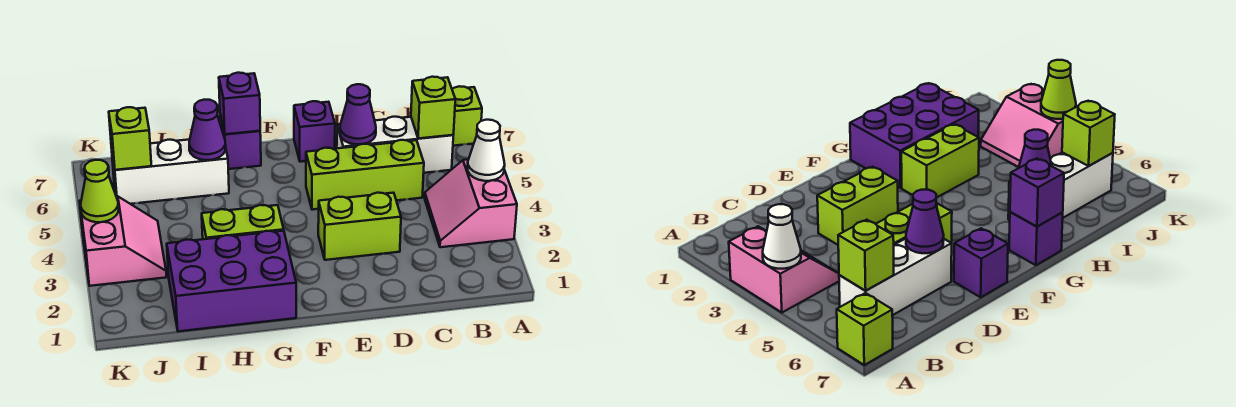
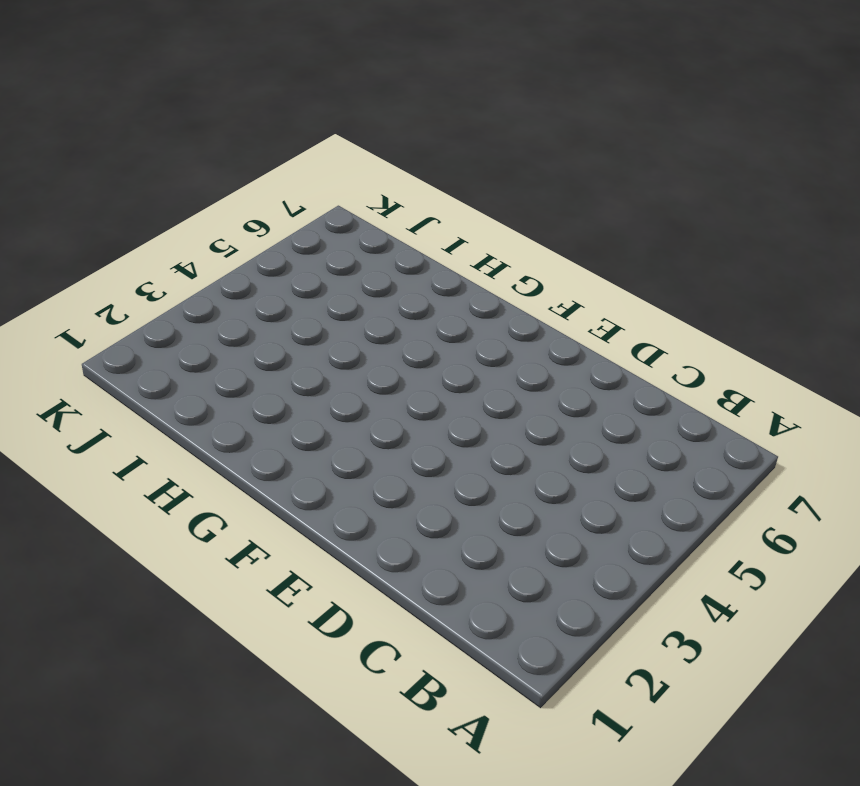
none -> pink 2x2 slope [425,160,517,247]
none -> lime 1x1 brick [452,86,482,146]
none -> white 1x3 brick [337,117,453,173]

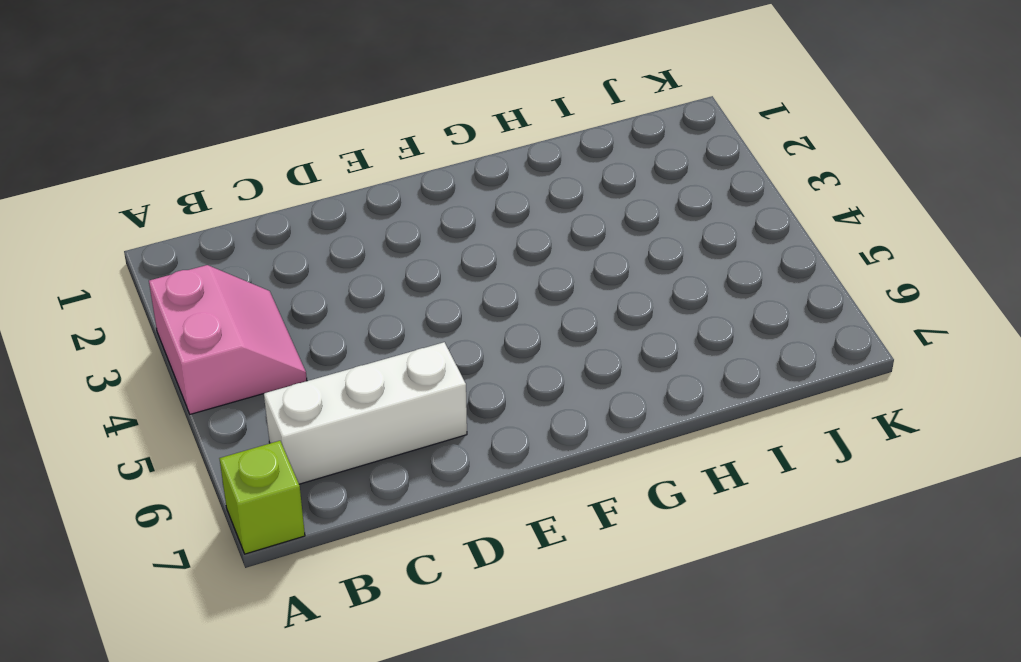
none -> lime 1x3 brick [306,140,424,210]
none -> lime 1x2 brick [318,193,401,260]
none -> purple 1x1 brick [294,101,335,162]

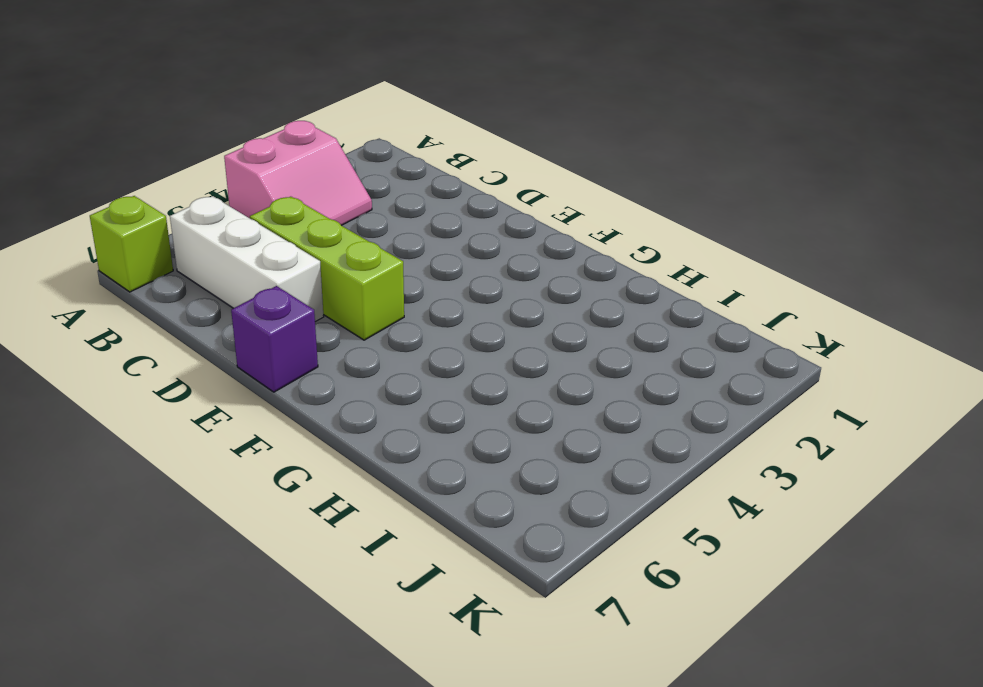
none -> lime 1x2 brick [318,193,401,260]
none -> purple 2x3 brick [167,231,296,331]
none -> lime 1x2 brick [202,205,284,239]

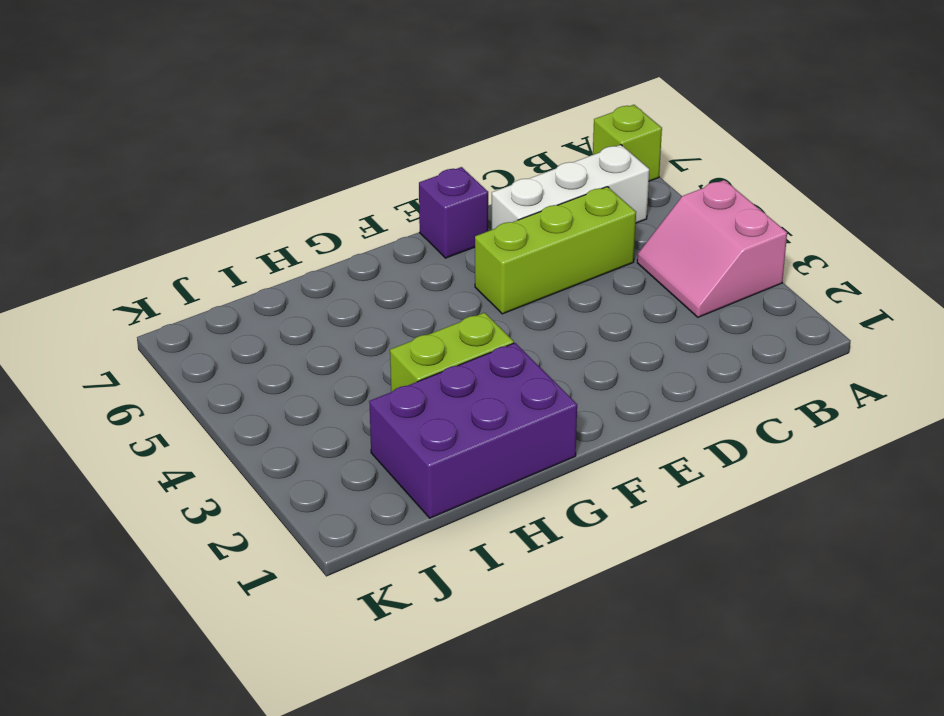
none -> lime 1x2 brick [318,193,401,260]
none -> purple 1x1 brick [220,115,261,169]
none -> white 1x3 brick [112,139,229,204]

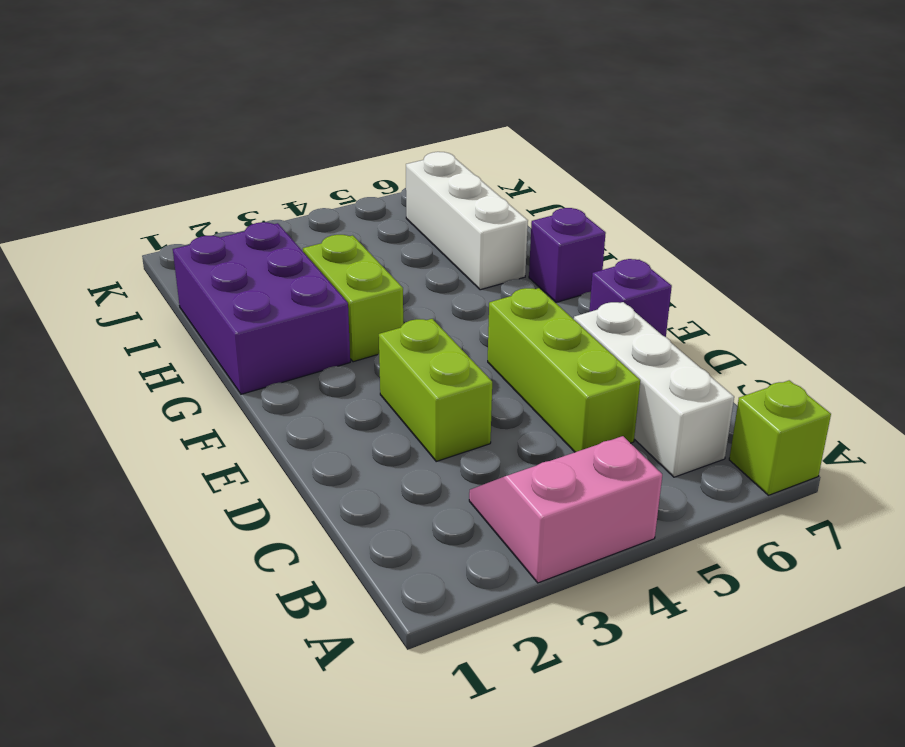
none -> pink 2x2 slope [80,196,166,286]
none -> white 1x1 cone [467,120,505,181]
none -> lime 1x1 brick [411,77,455,139]

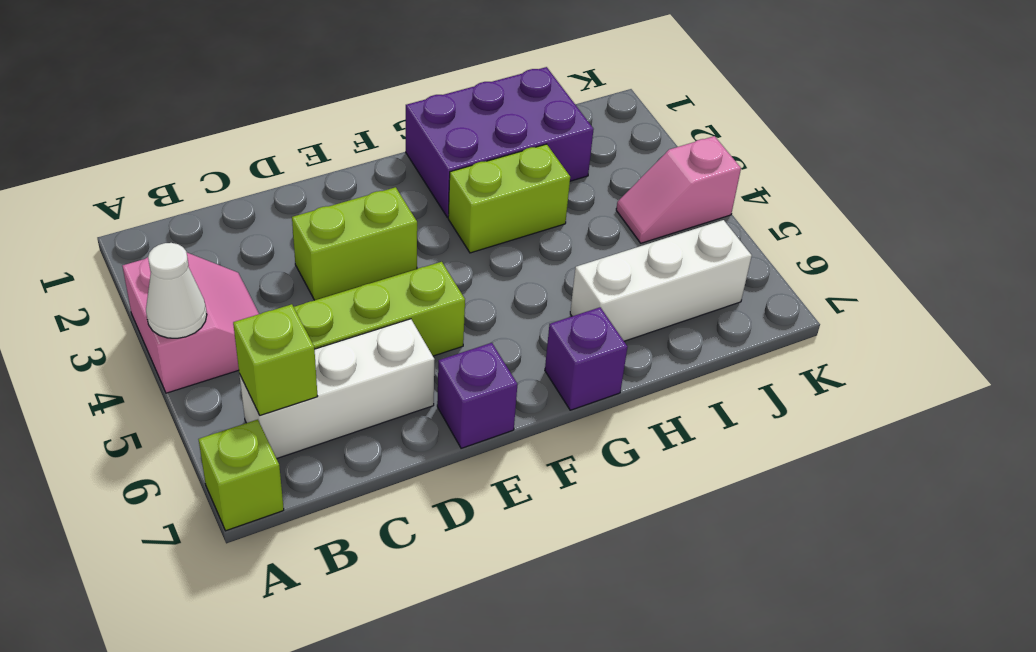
pink 1x2 slope [616,136,741,243] -> pink 2x2 slope [80,196,166,286]
none -> purple 1x1 cone [340,84,376,144]
none -> purple 1x1 brick [219,73,260,134]
none -> purple 1x1 cone [189,100,226,160]

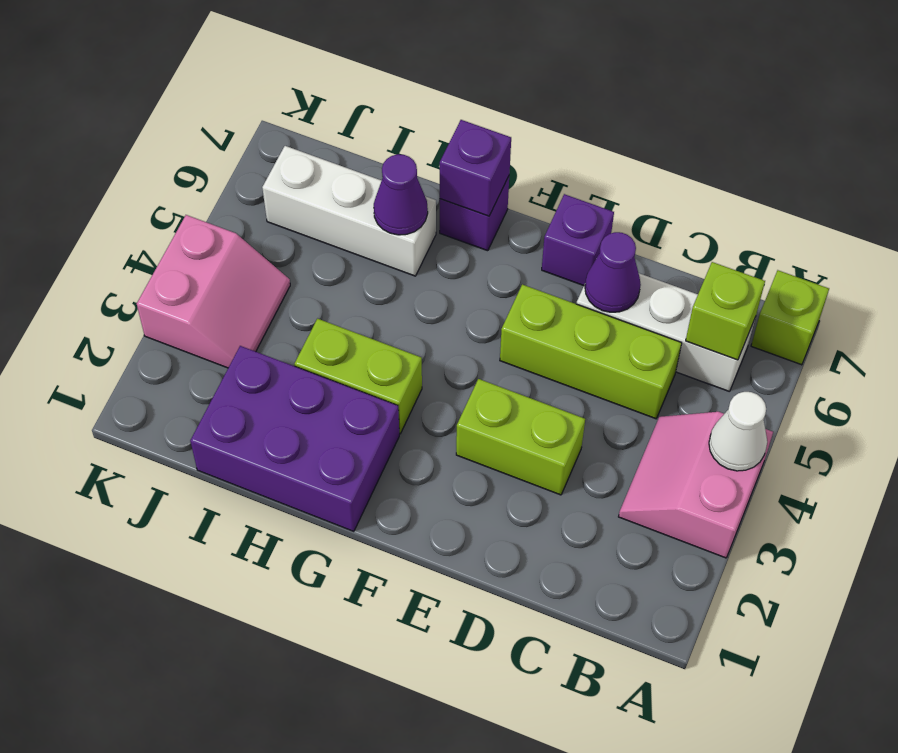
none -> lime 1x1 brick [109,107,151,170]
none -> lime 1x1 cone [81,160,119,222]

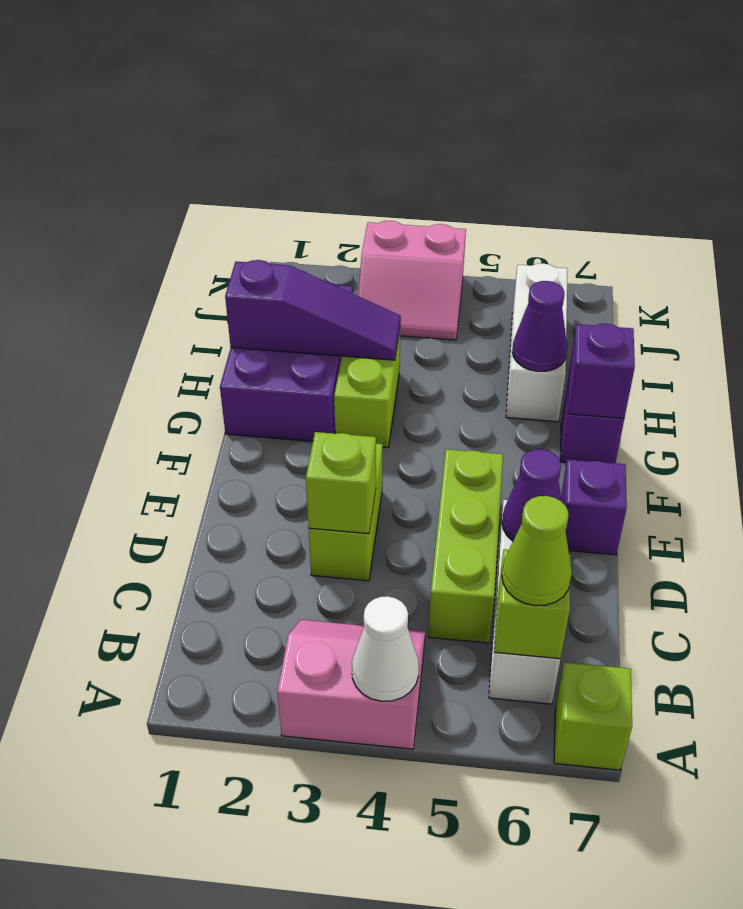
lime 1x1 cone [502,496,572,606] -> lime 1x1 cone moved to [81,160,119,222]
lime 1x1 brick [306,432,376,534] -> lime 1x1 brick moved to [109,107,151,170]
purple 1x3 slope [225,260,401,360] -> none

